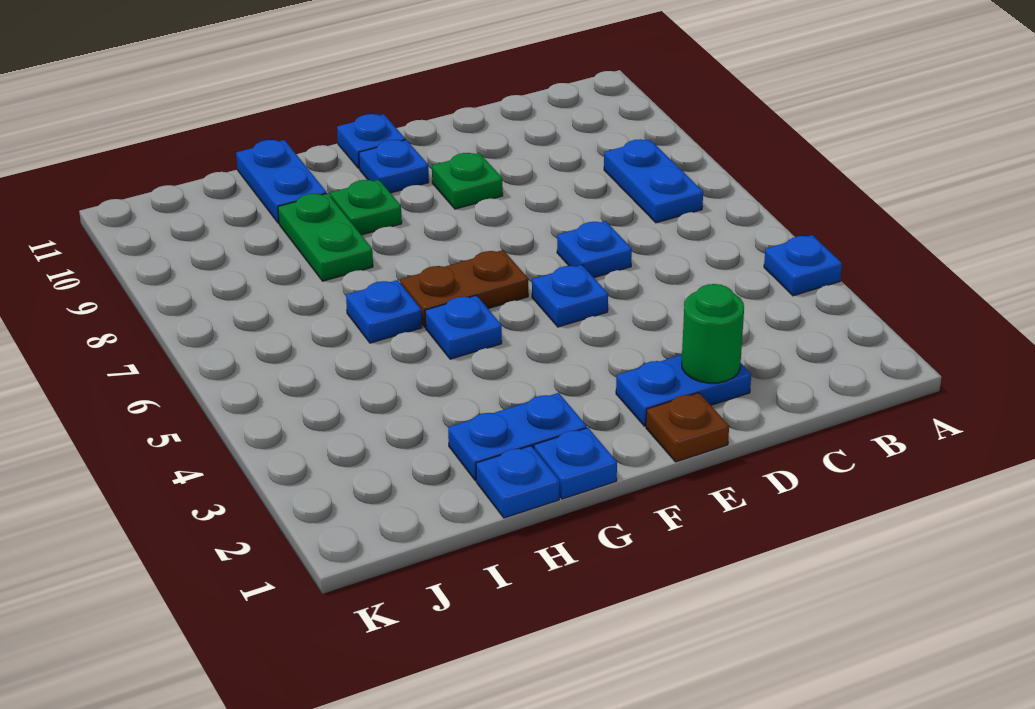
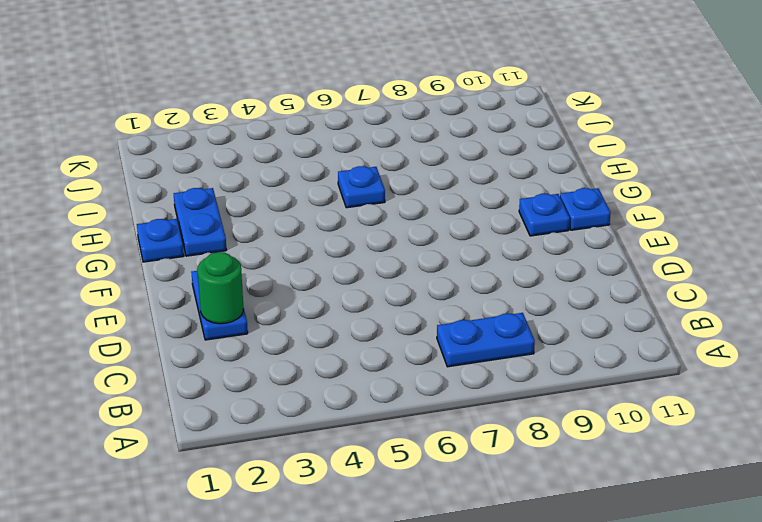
none -> blue 1x1 plate [764,235,842,296]
none -> blue 1x1 plate [557,221,632,278]
none -> brown 1x1 plate [646,393,729,462]

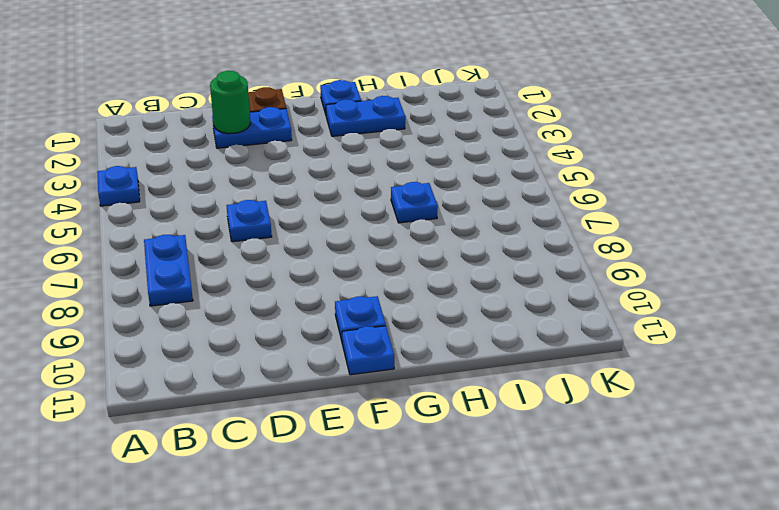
none -> blue 1x1 plate [532,265,608,327]
none -> green 1x1 plate [432,153,503,209]
none -> brown 1x2 plate [400,250,528,327]

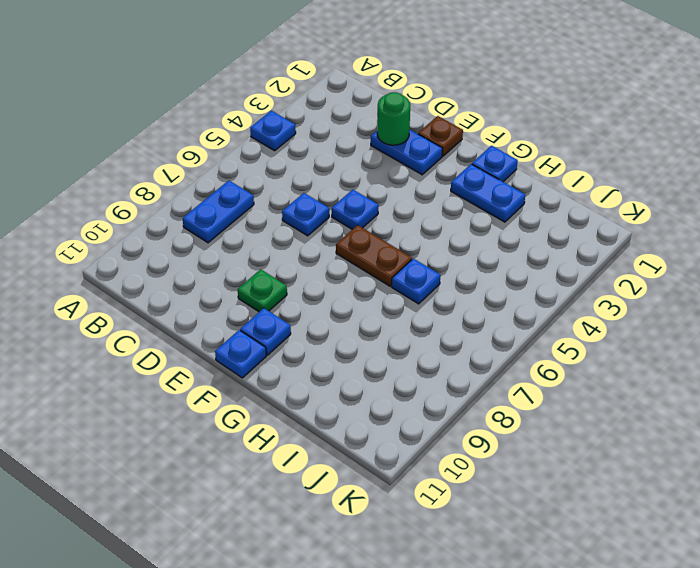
none -> blue 1x1 plate [425,295,502,359]
none -> green 1x1 plate [330,180,402,235]
none -> blue 1x1 plate [476,446,560,518]

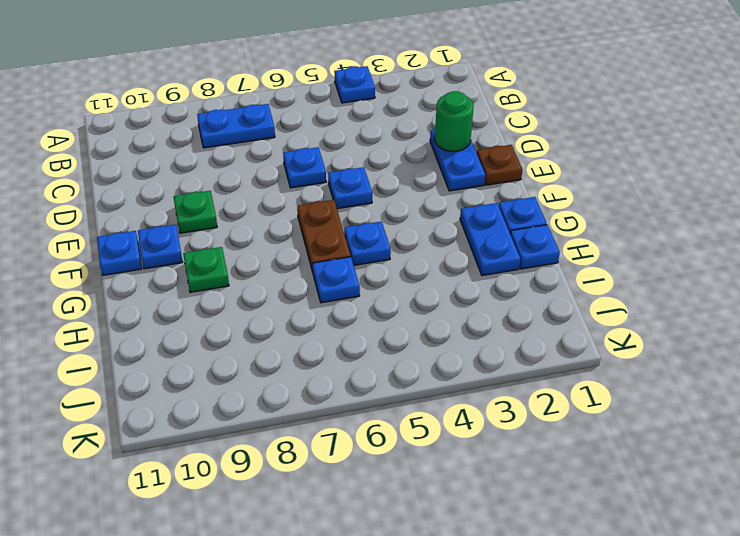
none -> green 1x2 plate [278,193,373,281]
none -> blue 1x2 plate [236,140,327,223]

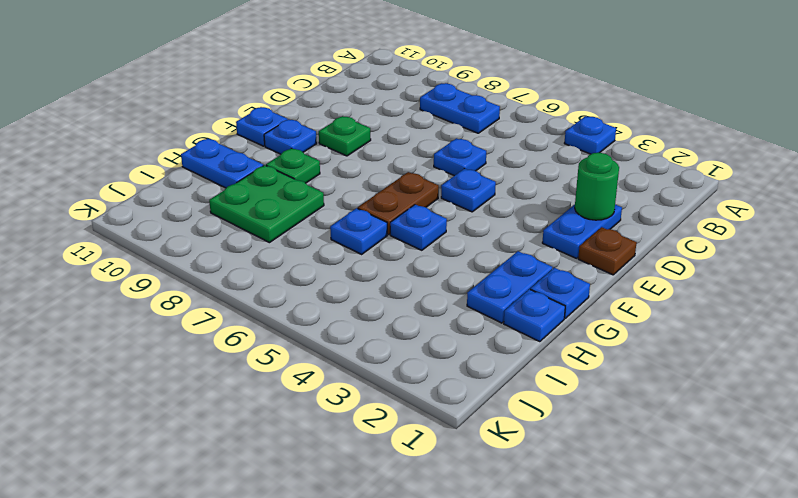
green 2x2 plate [209,165,324,243] -> green 1x2 plate [278,193,373,281]

